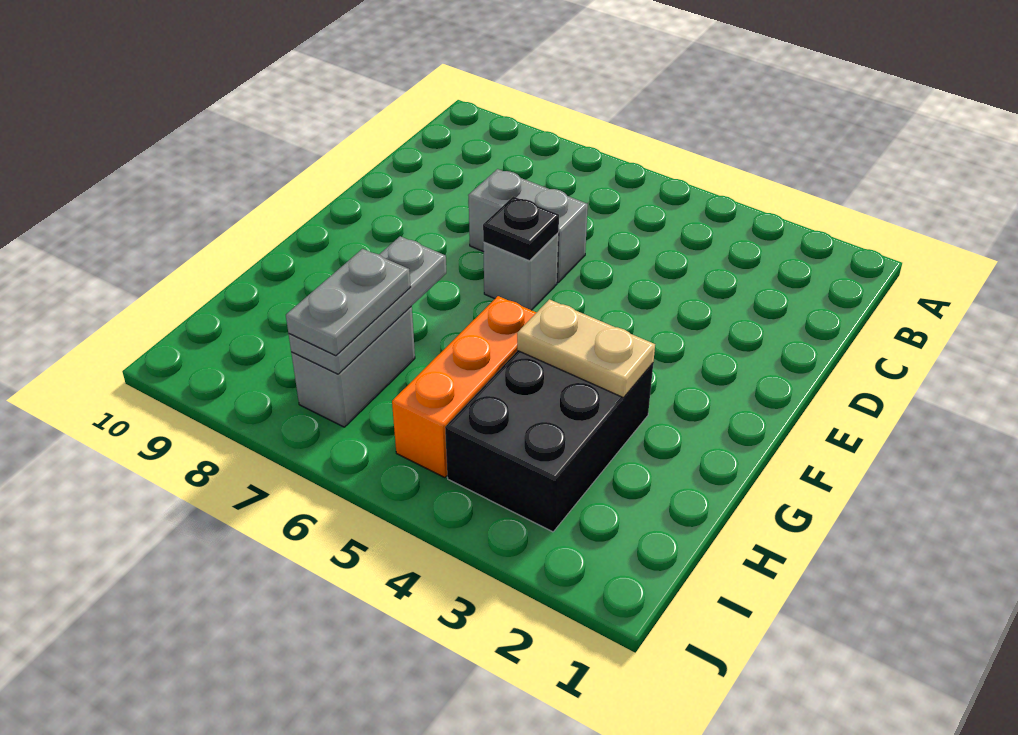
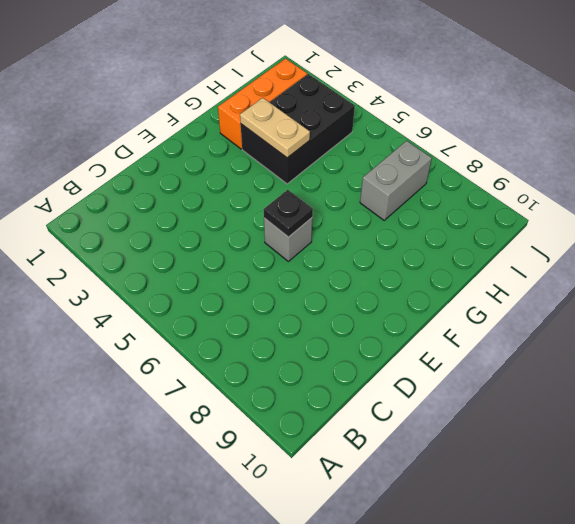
orange 1x3 brick [218,59,307,149] -> orange 1x3 brick moved to [392,296,537,478]
none -> grey 1x2 brick [468,169,588,283]
none -> grey 1x3 plate [289,236,446,374]

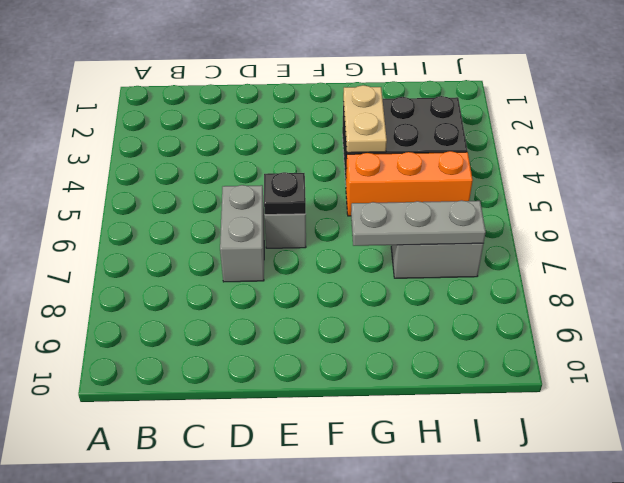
none -> grey 1x2 plate [286,249,410,356]

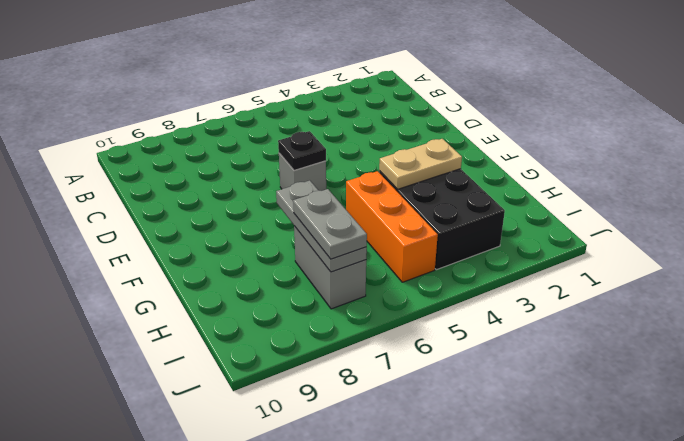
none -> grey 1x2 brick [468,169,588,283]

